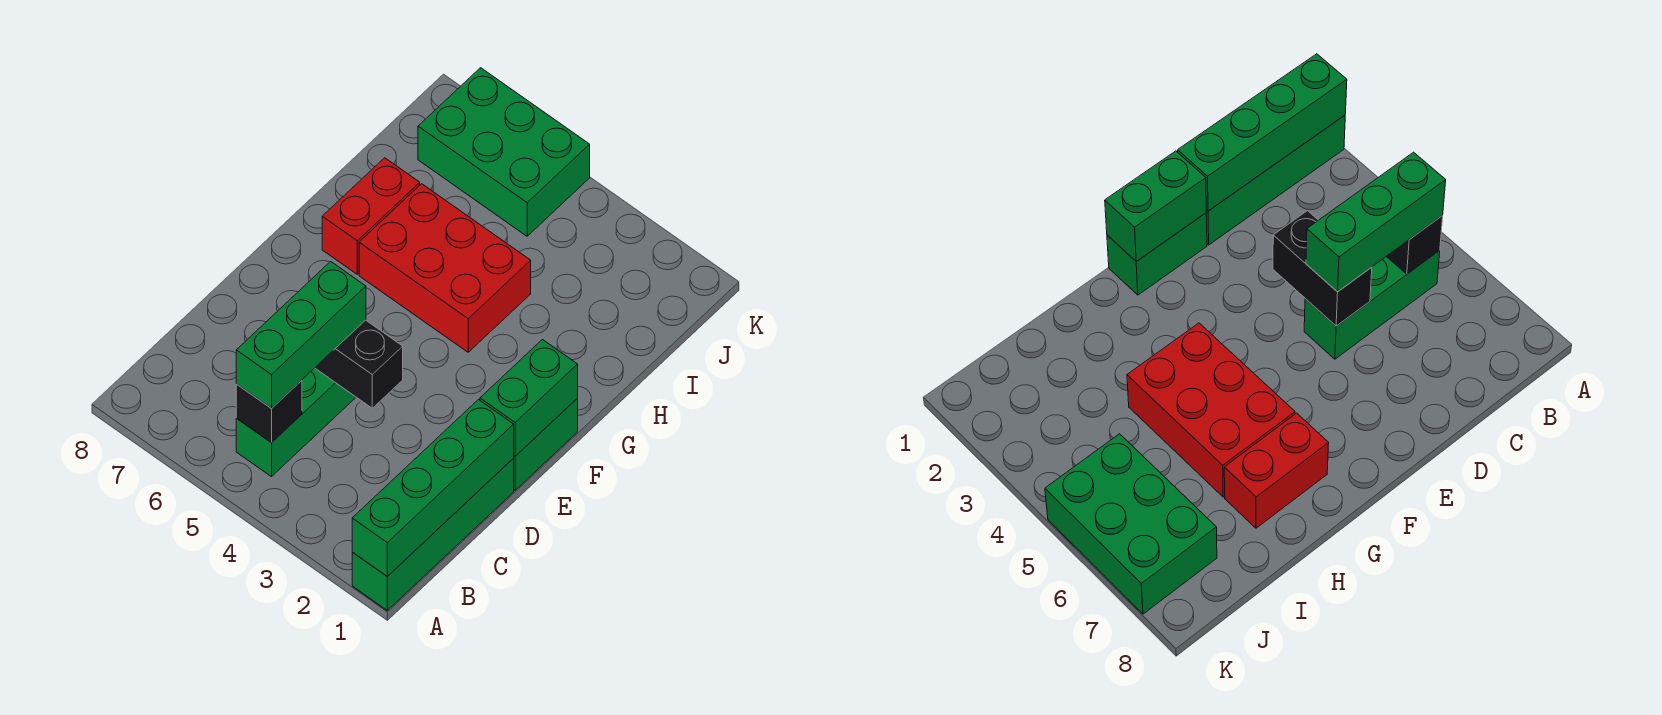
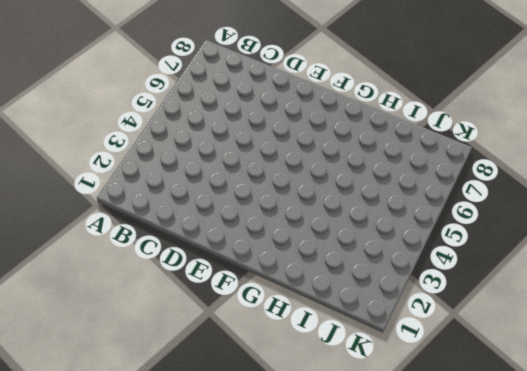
none -> green 1x4 brick [352,458,514,610]
none -> green 1x3 brick [236,368,356,477]

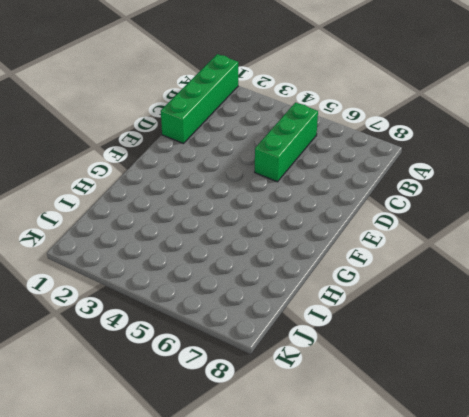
none -> green 1x2 brick [514,398,578,490]
none -> red 2x3 brick [359,184,531,352]

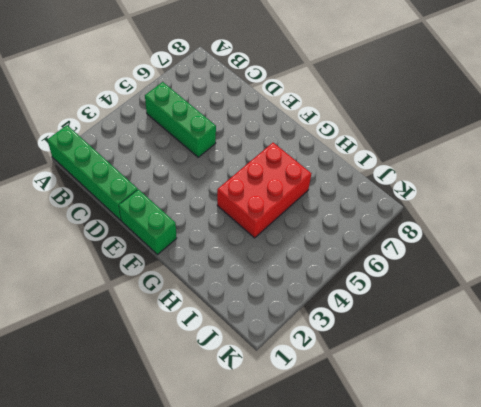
none -> red 1x2 brick [322,158,420,274]
none -> green 2x3 brick [418,68,590,236]

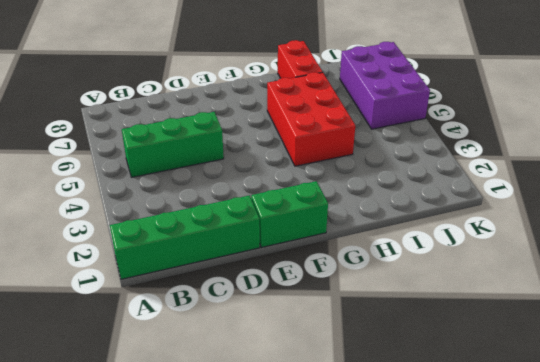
red 1x2 brick [278,40,322,78] -> red 1x2 brick turned to [322,158,420,274]
purple 2x3 brick [340,42,430,129] -> green 2x3 brick [418,68,590,236]
none -> green 1x4 brick [352,400,514,576]
none -> black 1x1 brick [236,380,302,443]

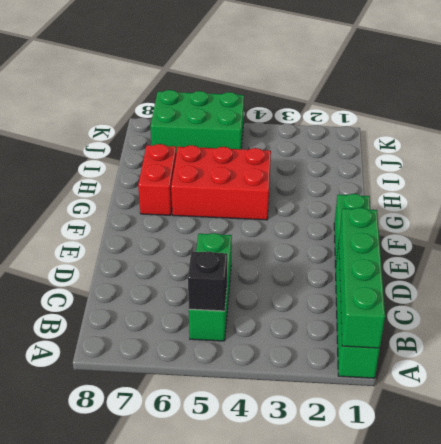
none -> black 1x2 brick [315,320,403,408]
none -> green 1x2 brick [480,340,578,456]

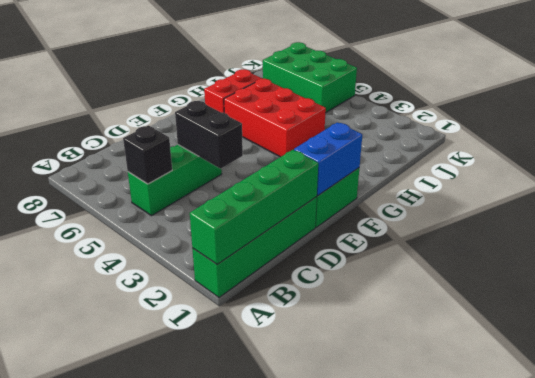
blue 1x2 brick [294,122,362,196] -> green 1x2 brick [480,340,578,456]
none -> green 1x3 brick [236,261,366,408]

